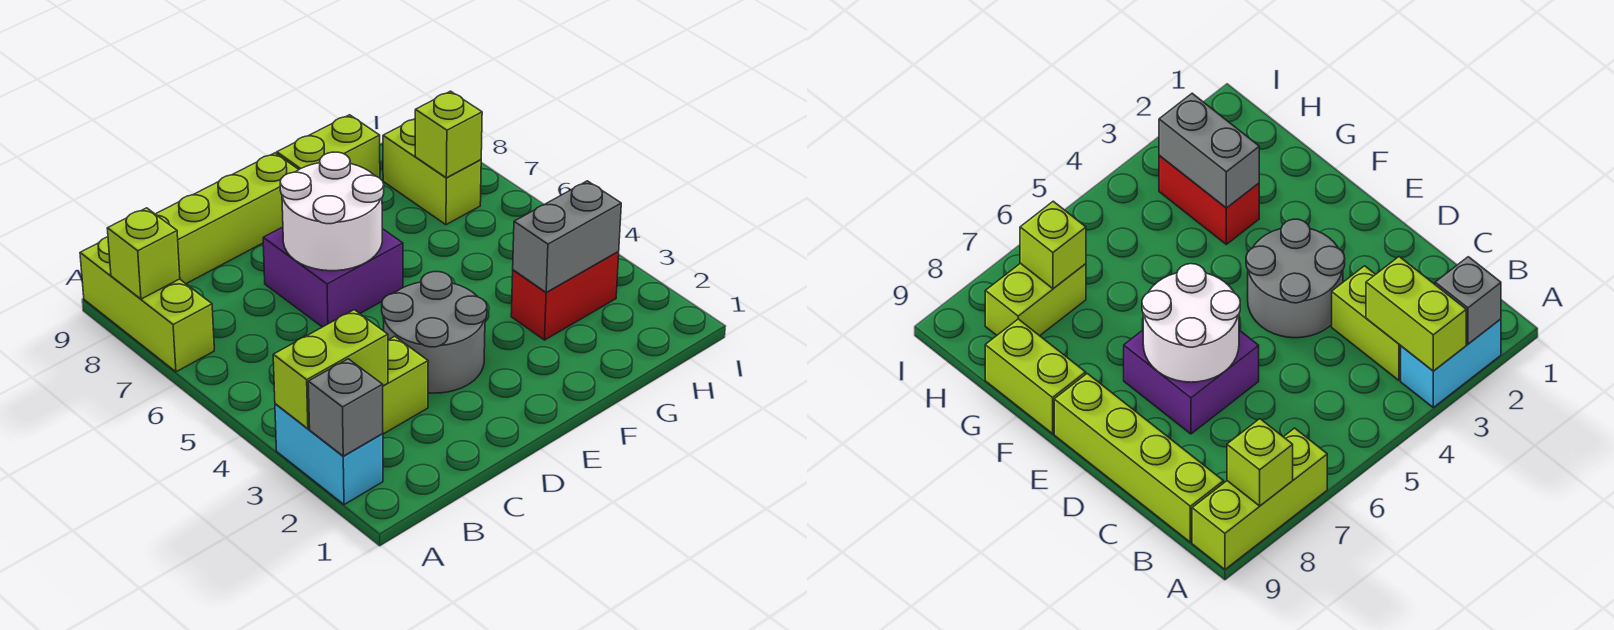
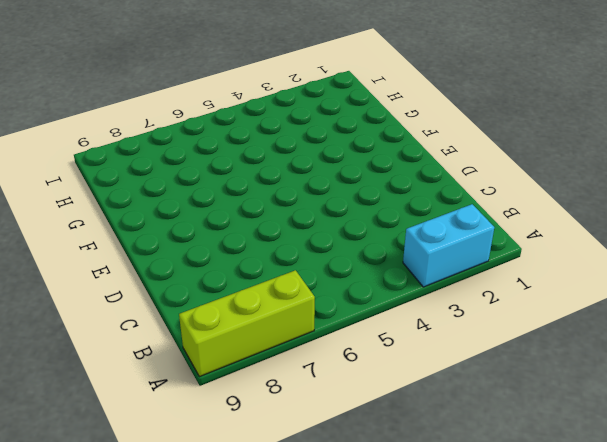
none -> lime 1x2 brick [383,336,428,434]
none -> lime 1x4 brick [156,153,299,284]
none -> grey 2x2 round brick [382,272,487,393]

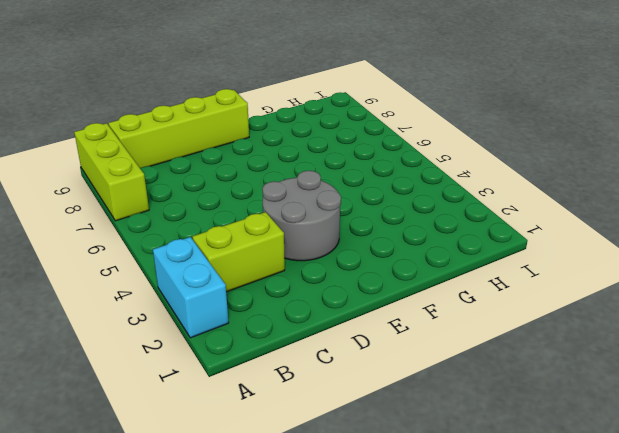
none -> purple 2x2 brick [263,227,403,327]
none -> lime 1x2 brick [277,115,380,178]
none -> red 1x2 brick [511,252,619,340]

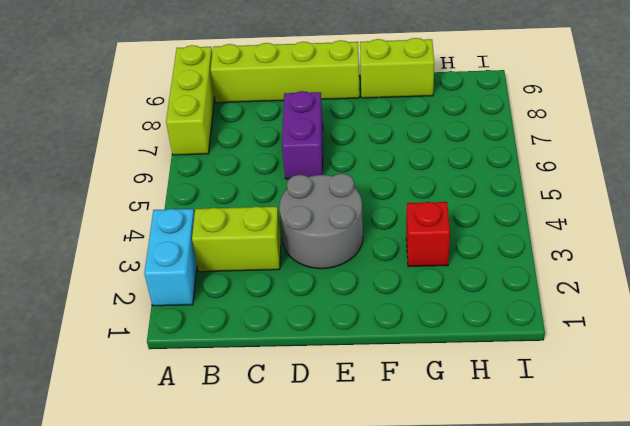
purple 1x2 brick [282,91,323,179] -> purple 2x2 brick [263,227,403,327]
red 1x1 brick [406,202,450,267] -> red 1x2 brick [511,252,619,340]
none -> lime 1x2 brick [383,119,481,225]
none -> grey 1x1 brick [308,359,383,456]
none -> lime 1x2 brick [273,310,388,429]

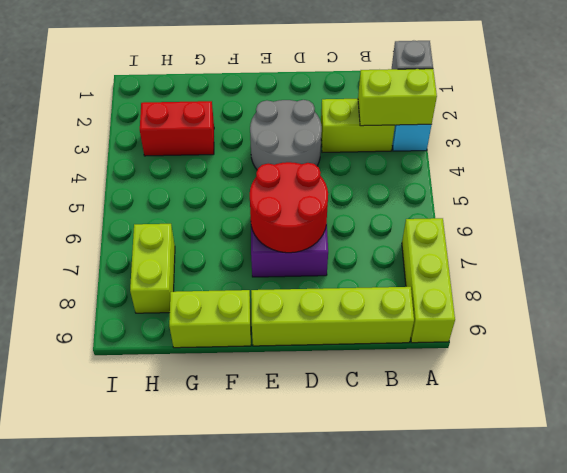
red 2x2 round brick [250,162,328,253] -> white 2x2 round brick [280,152,384,271]
none -> lime 1x1 brick [107,208,180,299]
none -> grey 1x2 brick [513,181,621,293]
none -> lime 1x1 brick [415,91,482,178]

